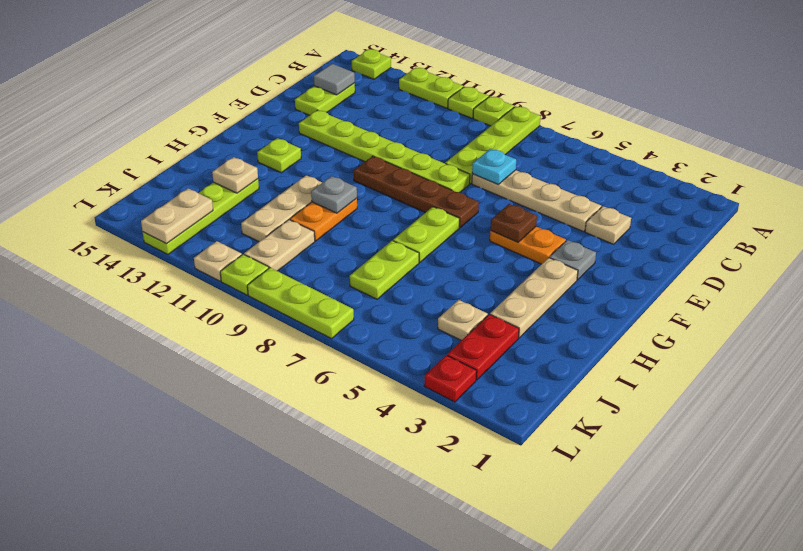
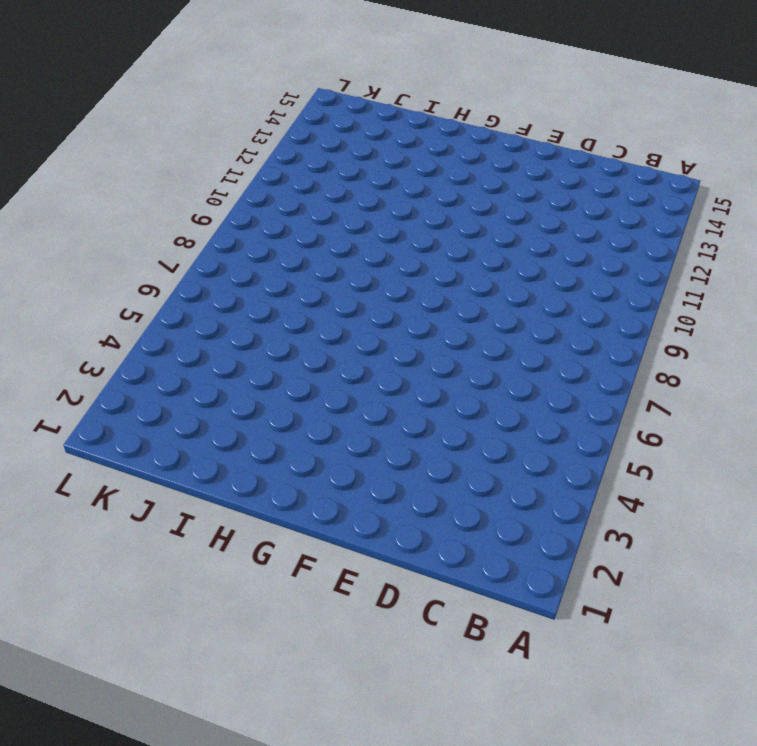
none -> lime 1x4 plate [445,106,541,184]
none -> lime 1x1 plate [473,96,514,126]
none -> lime 1x1 plate [448,87,489,118]
none -> lime 1x2 plate [399,68,464,108]

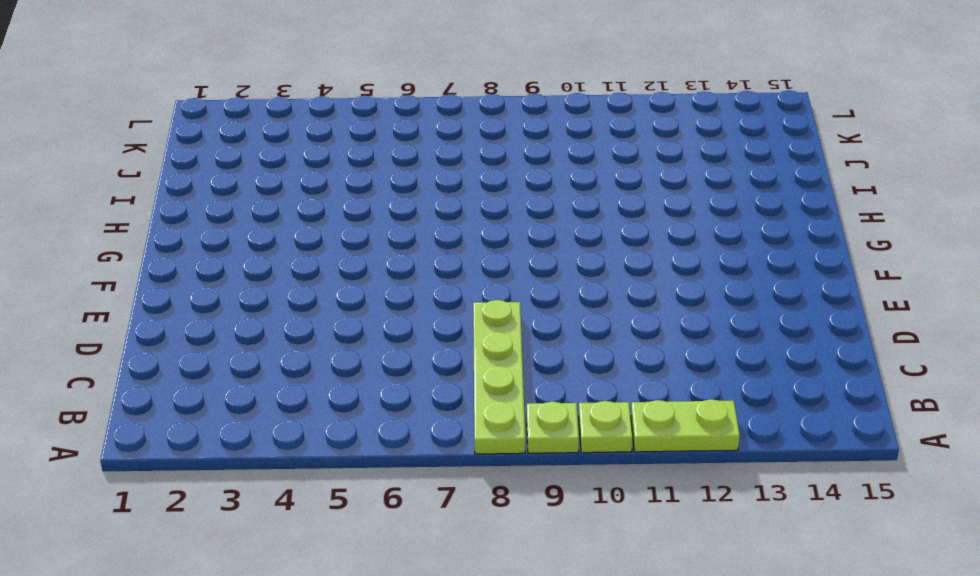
none -> lime 1x1 plate [352,49,391,79]
none -> lime 1x2 plate [295,83,355,115]
none -> tan 1x1 plate [585,206,631,244]
none -> tan 1x4 plate [472,170,601,232]

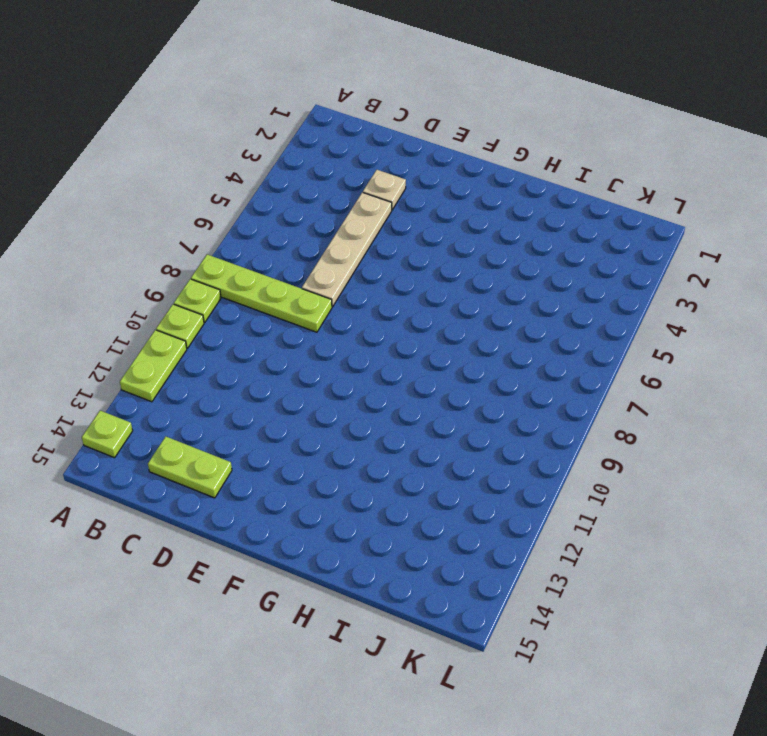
none -> lime 1x6 plate [299,110,470,192]
none -> grey 1x1 plate [550,240,596,280]
none -> orange 1x2 plate [490,227,566,264]
none -> brown 1x4 plate [354,156,479,228]

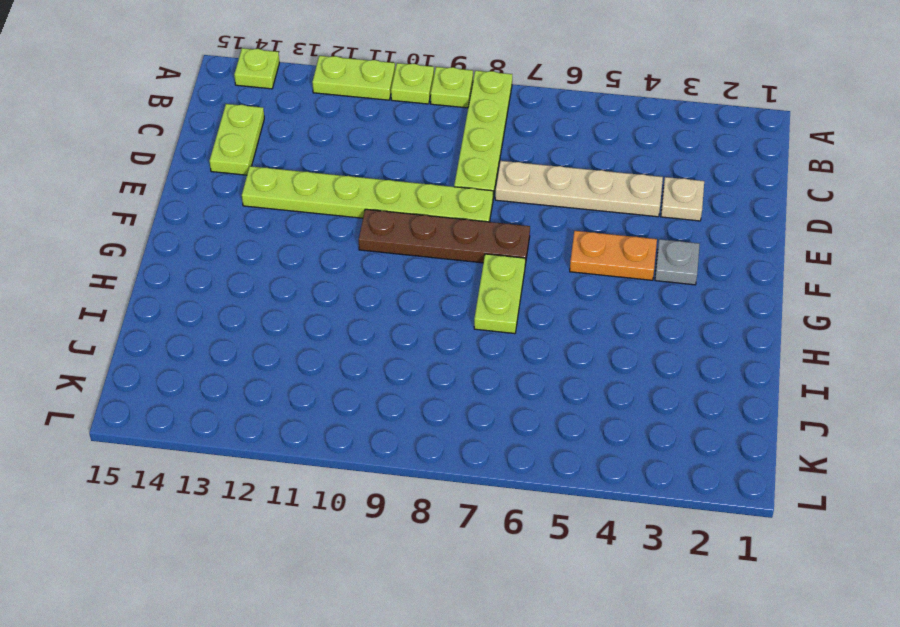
none -> tan 1x3 plate [490,258,578,338]
none -> lime 1x1 plate [257,138,301,173]
none -> orange 1x2 plate [290,198,357,241]
none -> tan 1x3 plate [241,175,322,242]

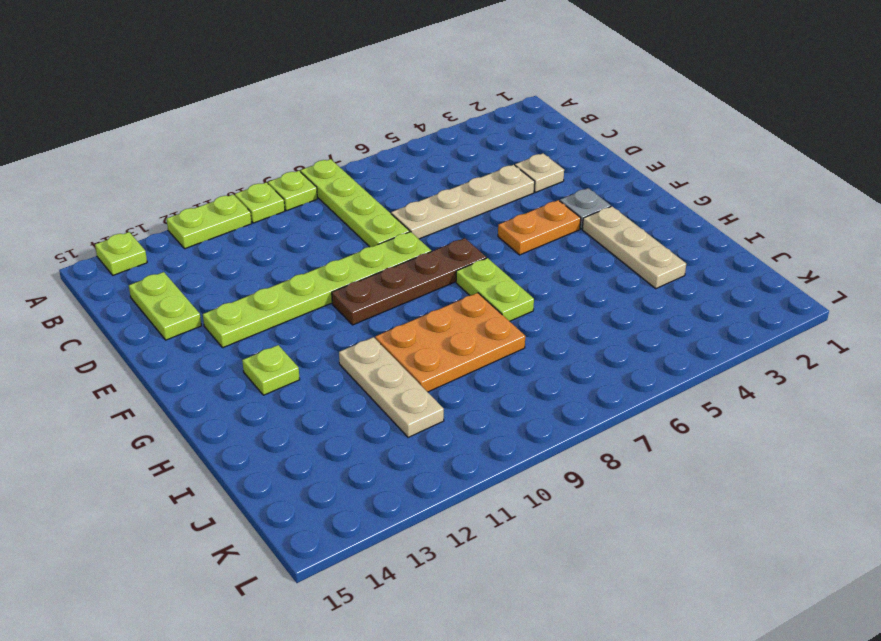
orange 2x3 plate [375,293,525,392] -> orange 1x2 plate [290,198,357,241]
none -> lime 1x2 plate [350,241,419,299]
none -> lime 1x4 plate [143,179,259,254]
none -> red 1x2 plate [447,314,519,380]
none -> tan 1x1 plate [438,300,488,341]

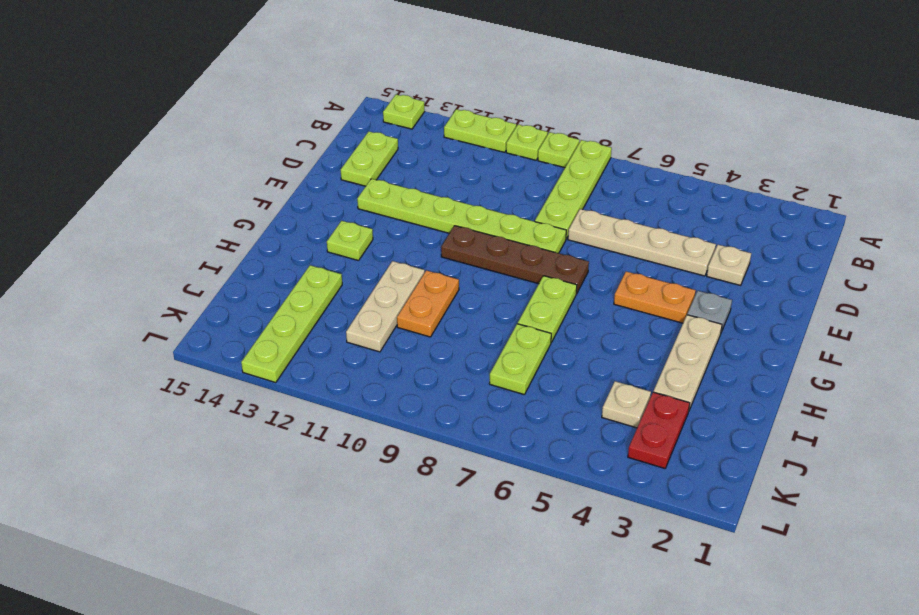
none -> tan 1x2 plate [244,220,315,271]
none -> red 1x1 plate [424,355,477,402]
none -> lime 1x3 plate [247,268,354,339]
none -> lime 1x1 plate [220,254,269,295]

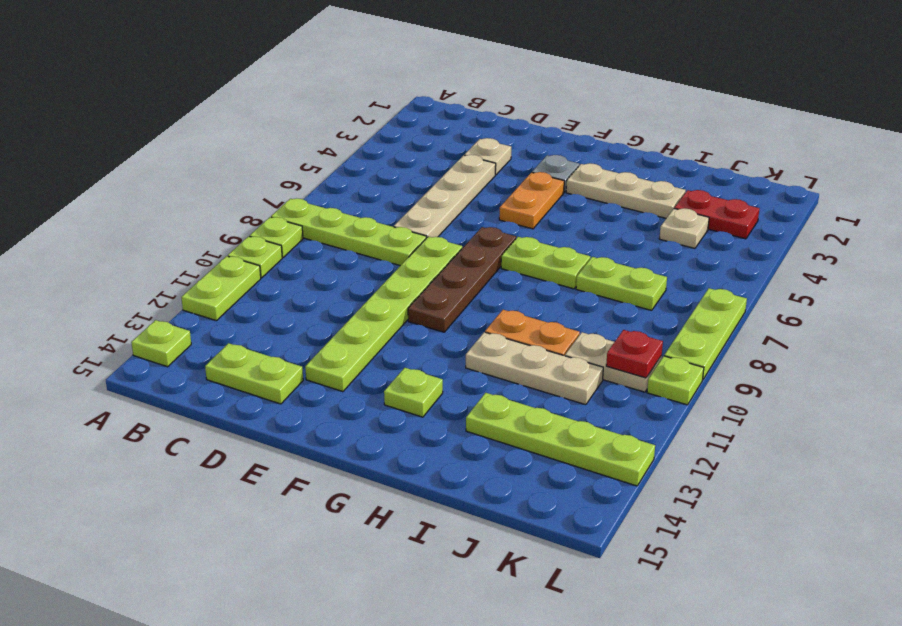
red 1x1 plate [606,330,663,378] -> red 1x1 plate moved to [424,355,477,402]
none -> tan 1x1 plate [194,241,242,281]
none -> grey 1x1 tile [314,64,355,95]
none -> cyan 1x1 plate [472,149,516,185]
none -> brown 1x1 plate [490,204,537,242]

